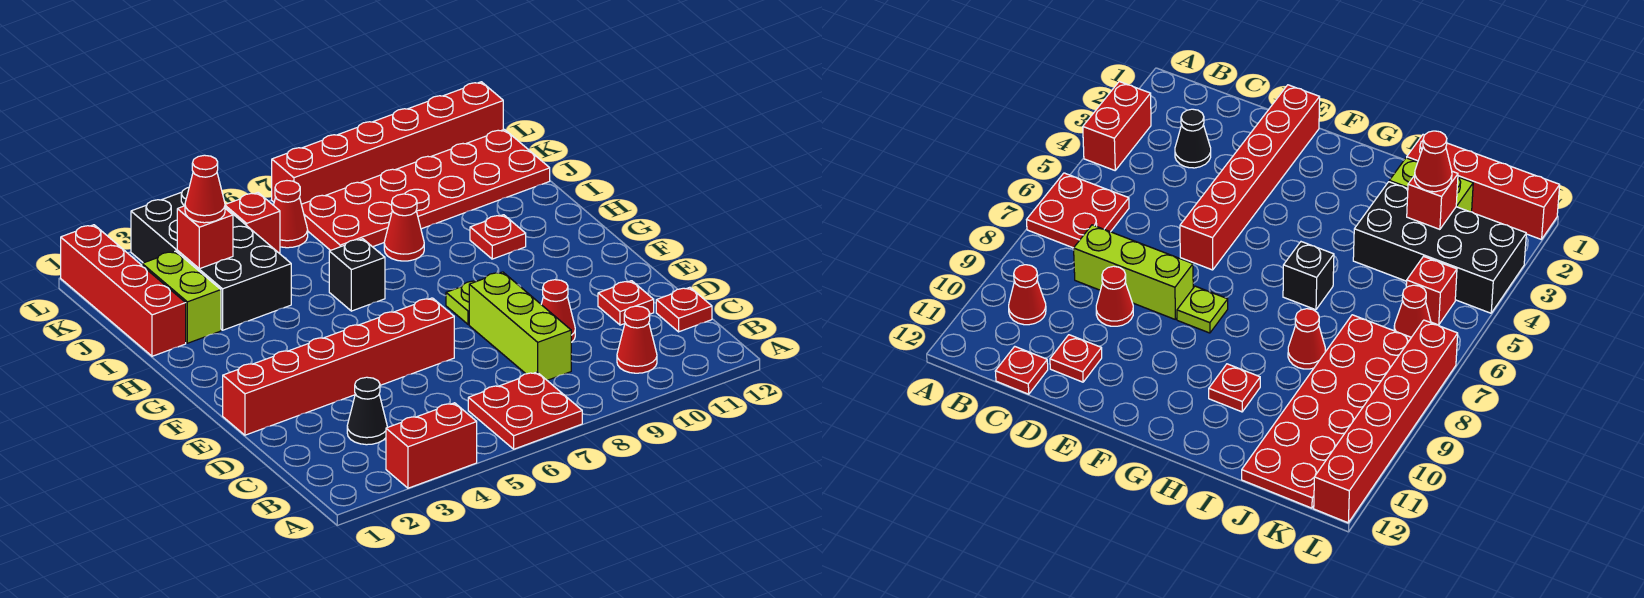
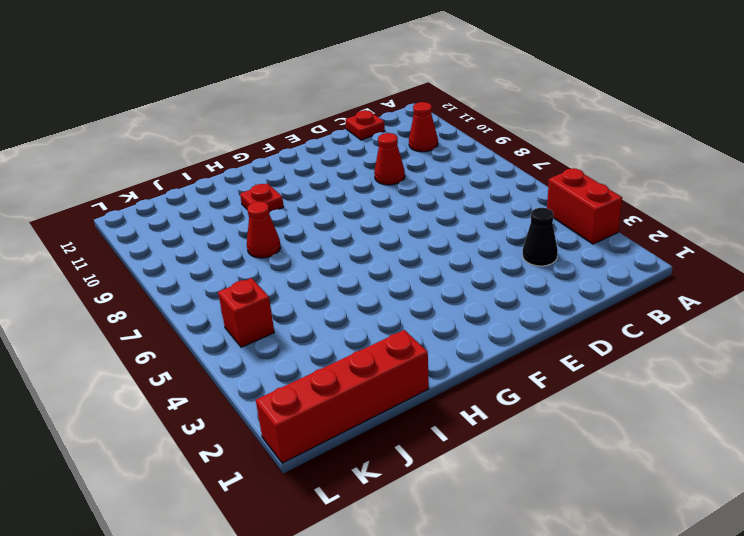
none -> red 2x2 plate [468,372,582,449]
none -> lime 1x3 brick [469,272,571,380]
none -> red 1x1 plate [598,281,654,325]

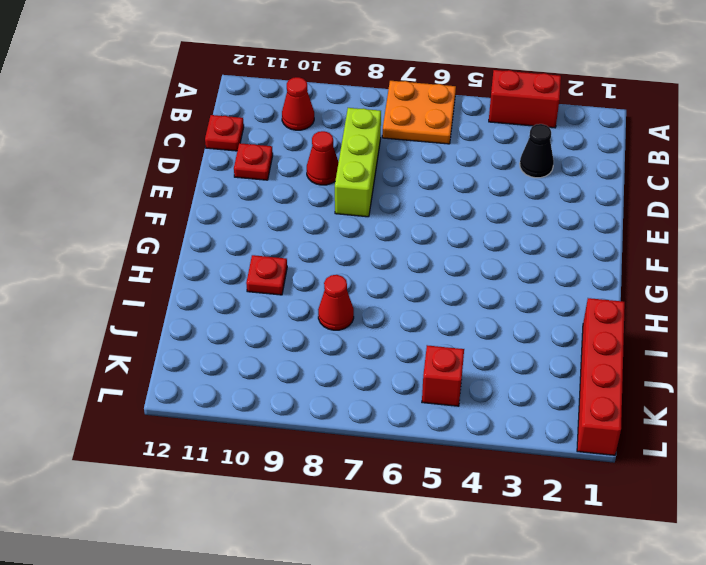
orange 2x2 plate [382,81,456,144] -> red 2x2 plate [468,372,582,449]
none -> red 1x6 brick [223,298,454,435]
none -> lime 1x1 plate [446,281,476,325]
none -> black 1x1 brick [329,239,385,311]

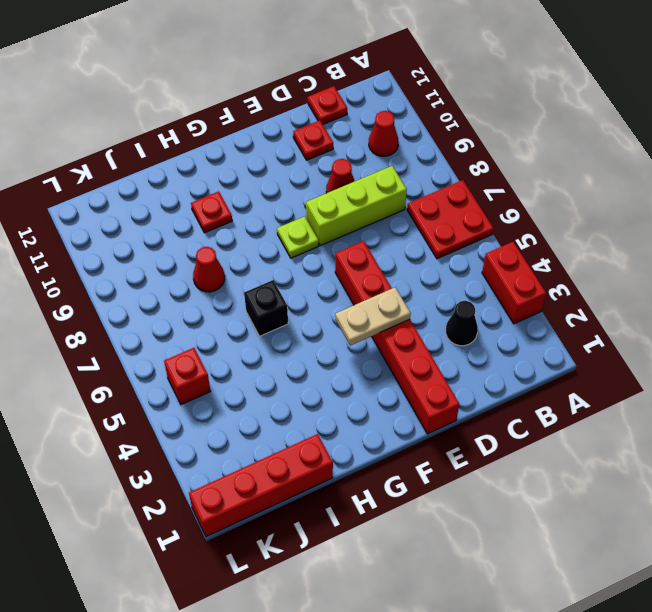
tan 1x2 plate [335,287,411,346] -> none
none -> lime 1x2 brick [142,251,221,343]
none -> black 2x4 brick [131,188,291,330]
none -> red 2x6 plate [301,129,550,250]

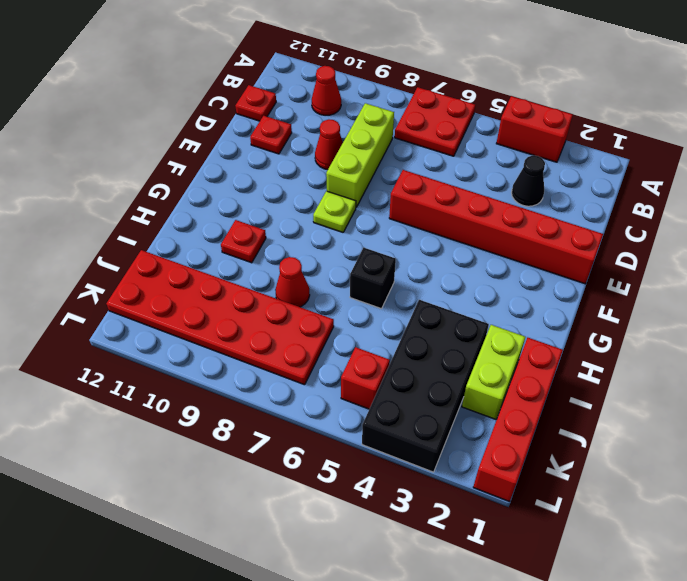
none -> red 1x1 cone [274,181,308,248]
none -> red 1x6 brick [272,82,503,204]
none -> red 1x1 brick [177,206,233,269]

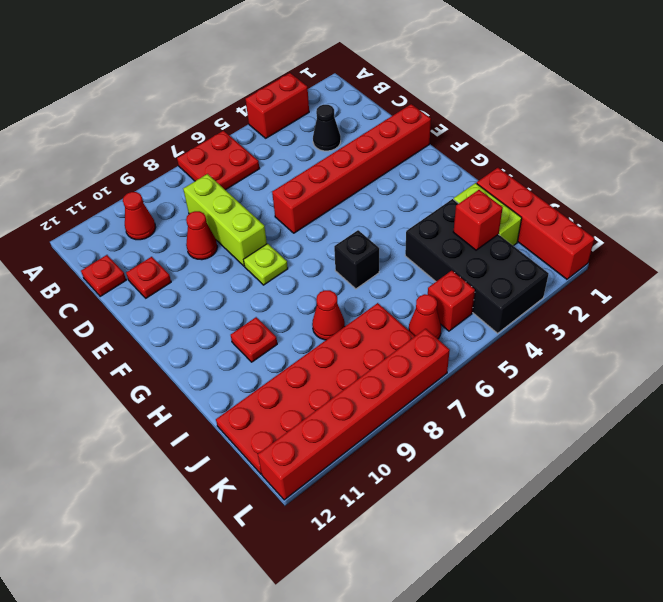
none -> red 1x1 cone [185,155,225,223]

